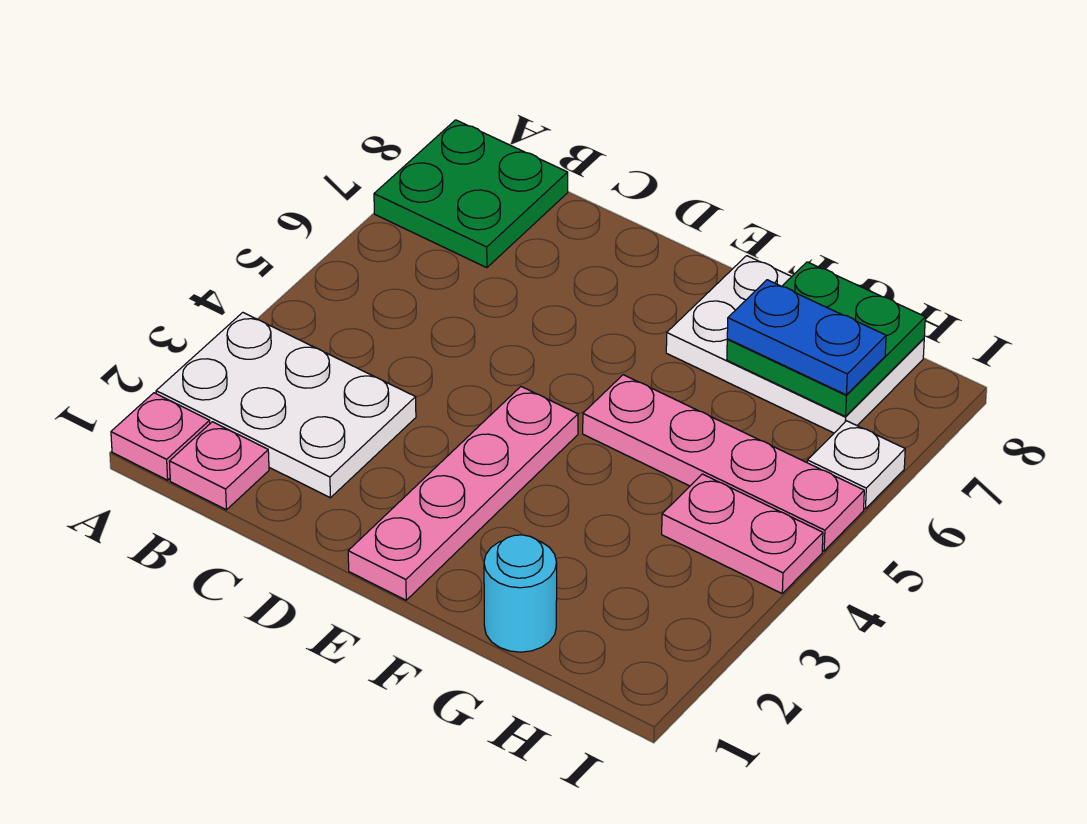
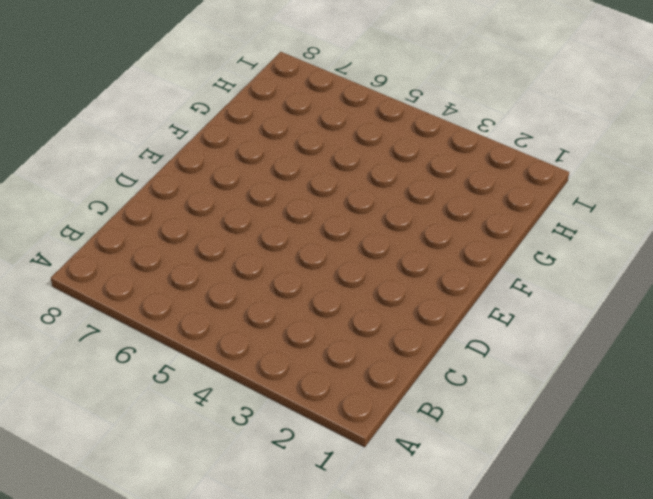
none -> pink 1x1 plate [111,393,210,480]
none -> white 2x3 plate [156,313,416,498]
none -> green 2x2 plate [374,120,568,268]

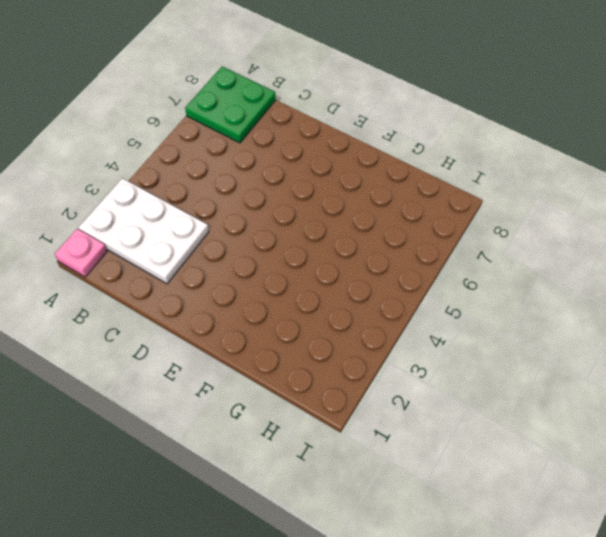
none -> pink 1x1 plate [169,422,269,510]
none -> pink 1x4 plate [348,387,578,600]
none -> pink 1x4 plate [583,375,864,551]

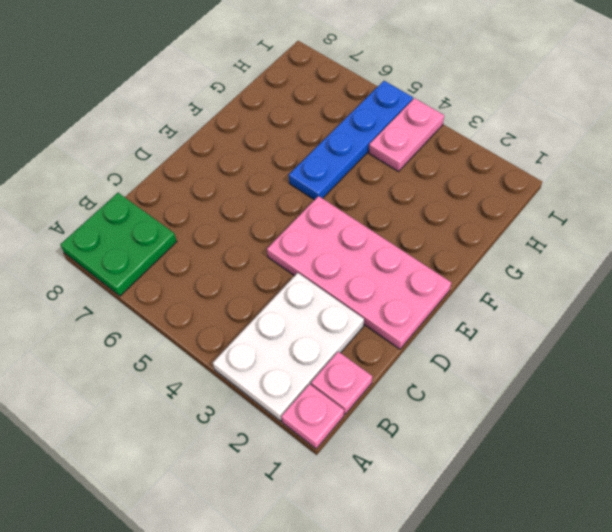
pink 2x4 plate [267,196,451,349] -> pink 1x4 plate [348,387,578,600]
blue 1x4 plate [289,81,413,200] -> pink 1x4 plate [583,375,864,551]
none -> white 2x3 plate [666,256,924,433]
none -> cyan 1x1 round brick [484,535,557,652]
none -> white 1x1 plate [807,421,905,509]

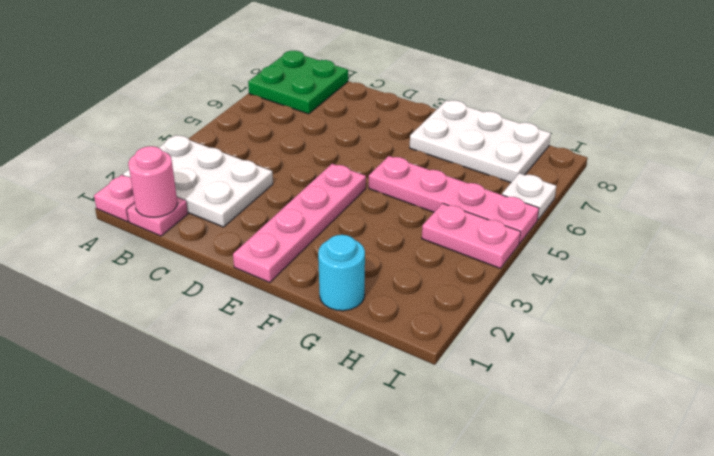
pink 1x1 round brick [128,146,178,217] -> none
none -> green 2x2 plate [727,262,925,417]
none -> blue 1x2 plate [727,280,886,395]

